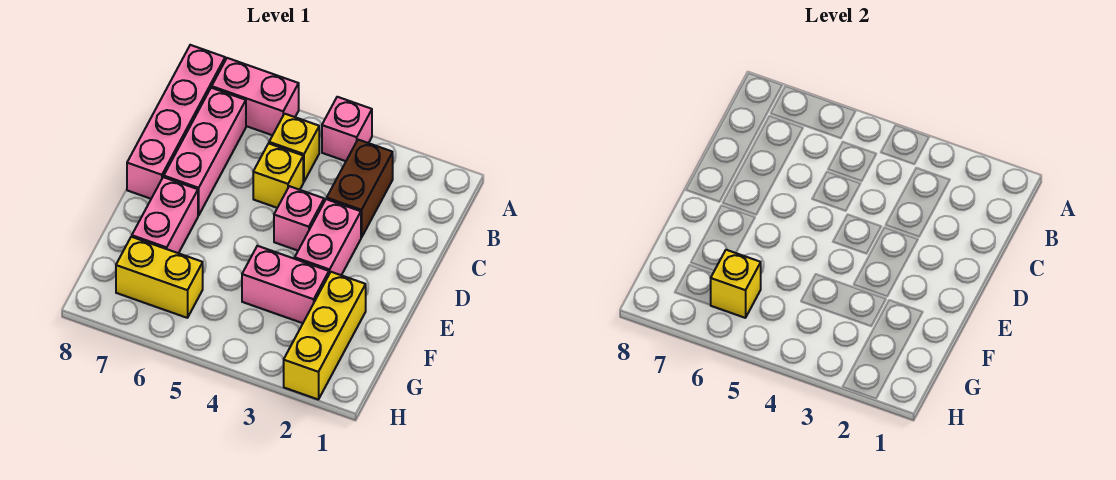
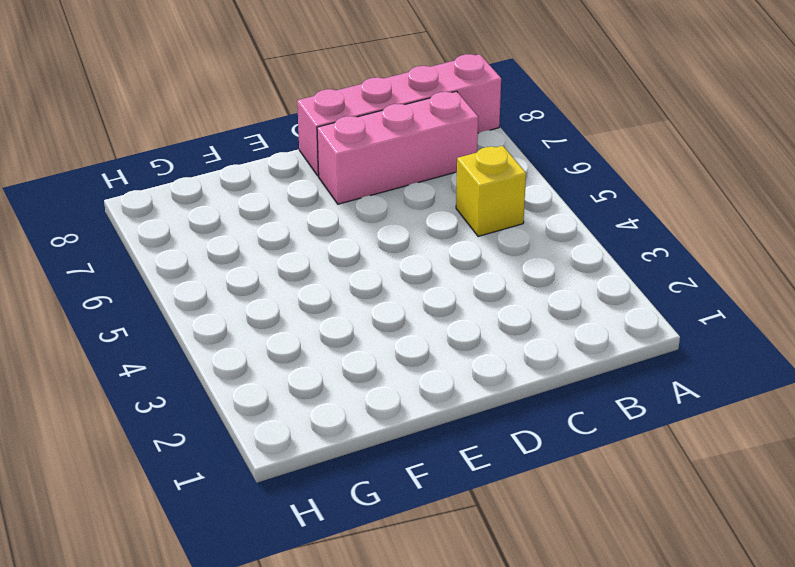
none -> pink 1x1 brick [322,97,372,161]
none -> pink 1x2 brick [212,58,299,135]
none -> brown 1x2 brick [327,140,393,238]

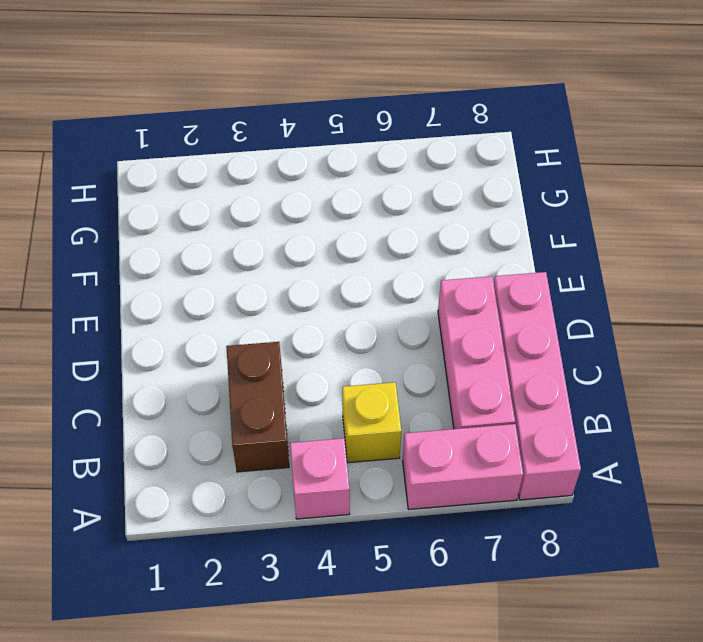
none -> yellow 1x1 brick [253,143,303,208]
none -> pink 1x2 brick [295,199,361,275]
none -> pink 1x1 brick [274,186,324,251]

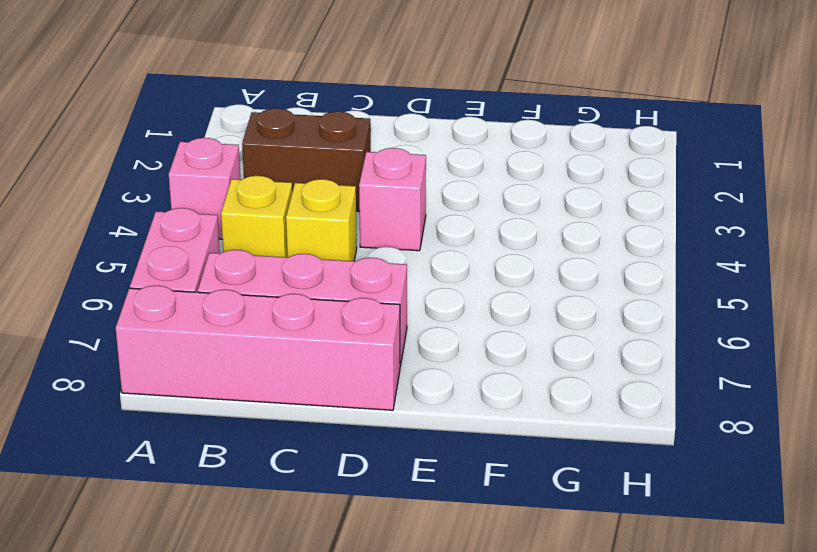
none -> pink 1x2 brick [295,199,361,275]
none -> pink 1x2 brick [132,177,198,253]
none -> yellow 1x3 brick [284,272,366,399]

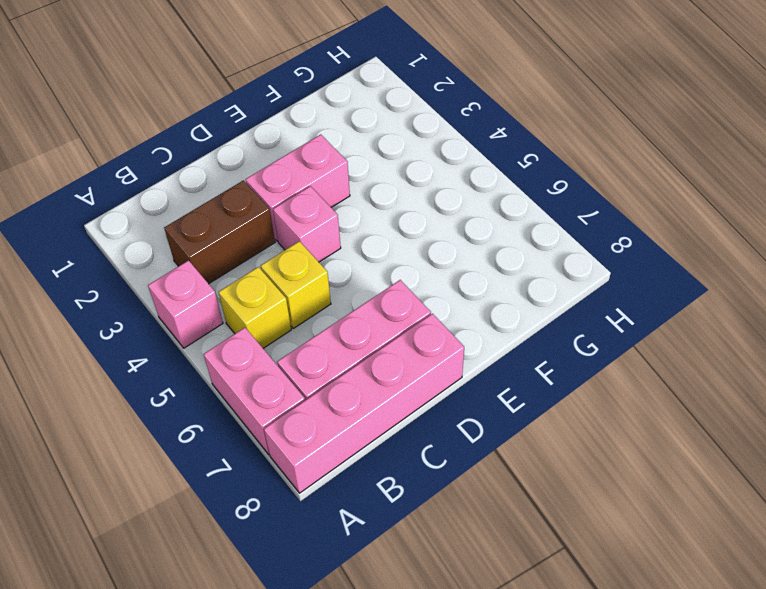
none -> pink 1x2 brick [132,177,198,253]
none -> yellow 1x3 brick [284,272,366,399]
none -> pink 1x2 brick [242,246,329,323]

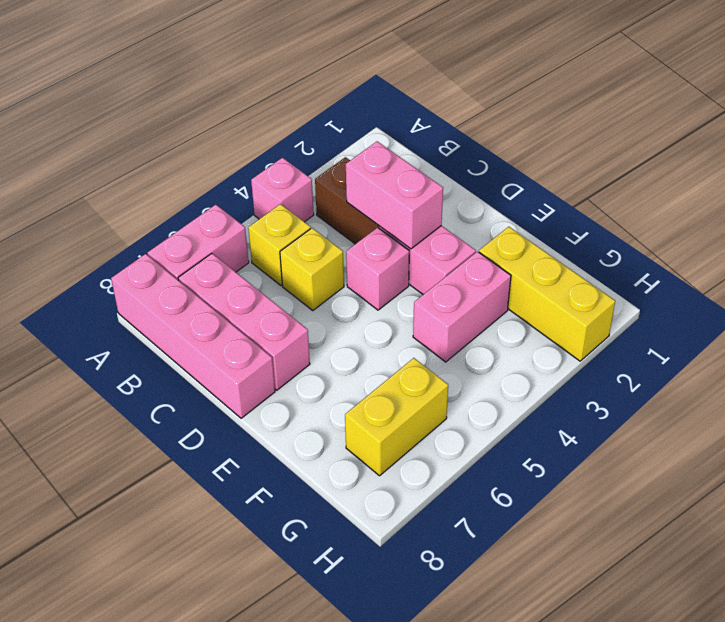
pink 1x2 brick [346,141,443,249] -> pink 1x2 brick moved to [132,177,198,253]
none -> yellow 1x1 brick [711,250,761,318]

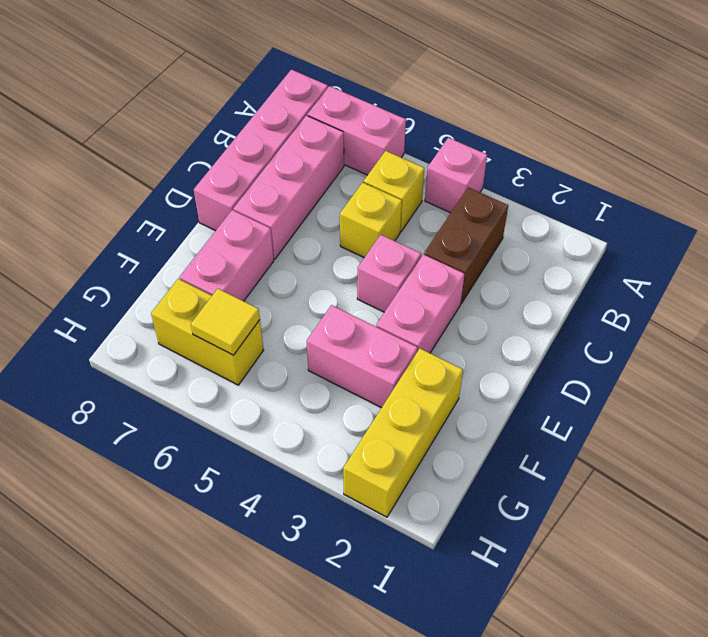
yellow 1x1 tile [191,289,260,355] -> yellow 1x1 brick [711,250,761,318]

